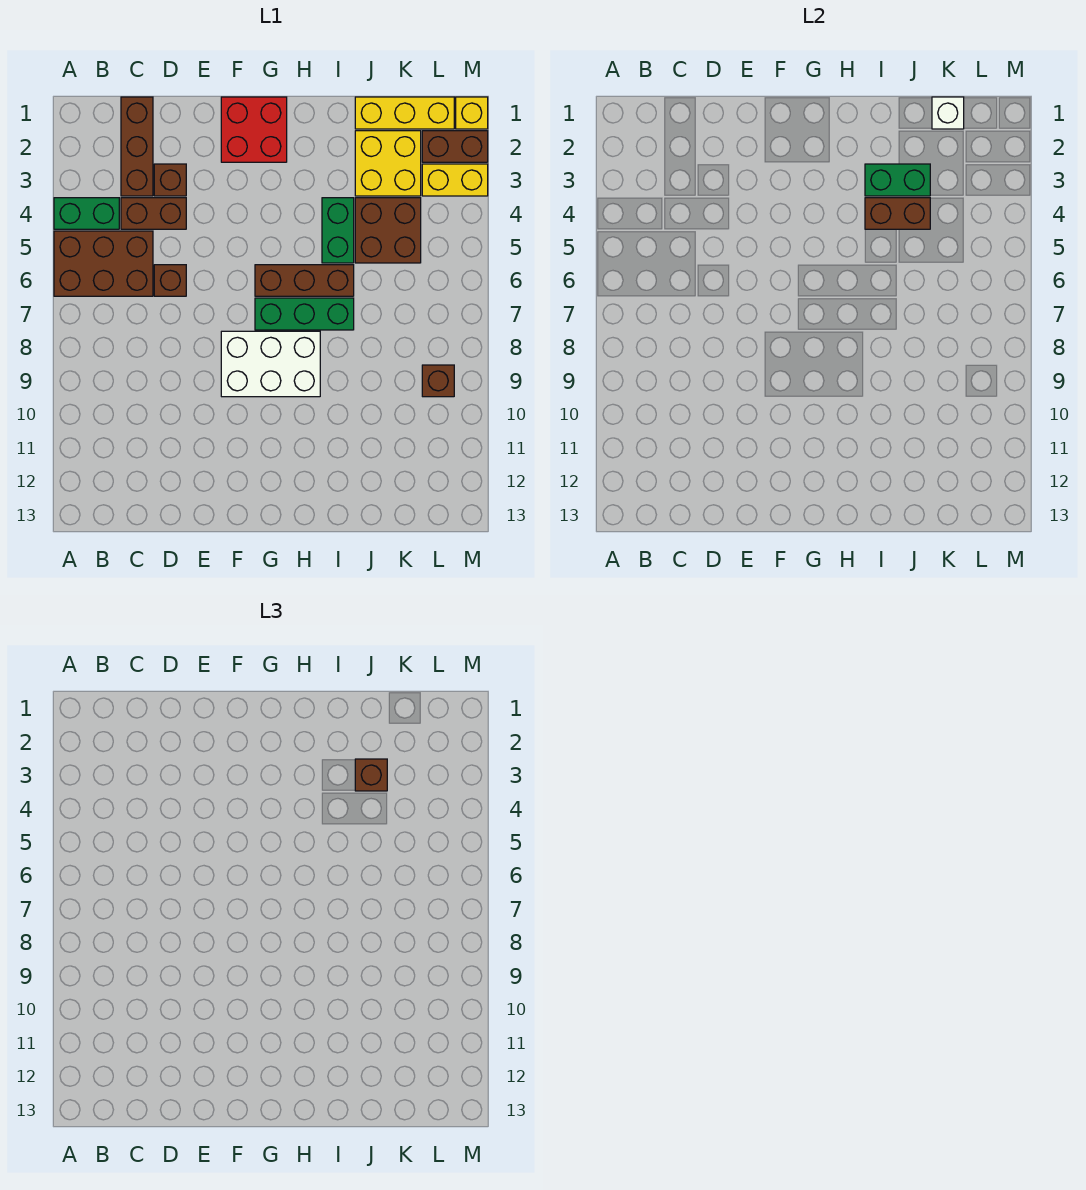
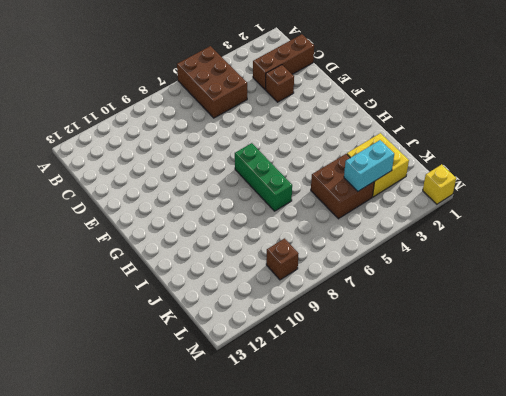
cyan 1x2 brick [344,140,394,191] -> none
none -> green 1x2 brick [54,198,119,229]
none -> brown 1x2 brick [121,198,186,229]
none -> brown 1x1 brick [154,265,186,296]

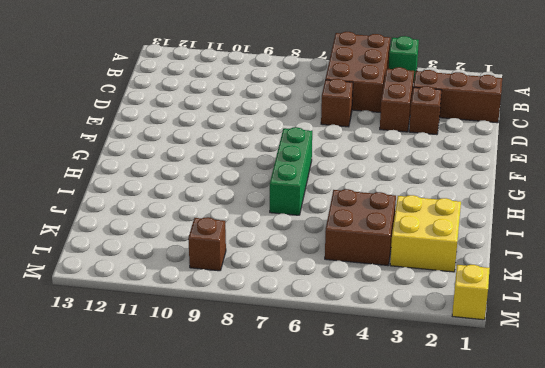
green 1x1 brick [389,36,419,79] -> green 1x2 brick [54,198,119,229]
none -> red 2x2 brick [221,97,287,162]
none -> white 2x3 brick [221,331,320,397]
none -> brown 1x3 brick [255,265,354,296]

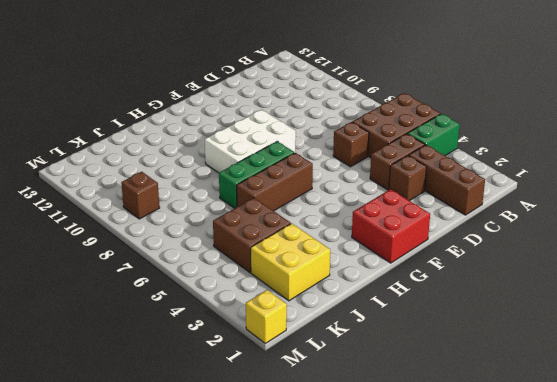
none -> green 1x2 brick [322,198,354,263]
none -> yellow 1x3 brick [355,97,454,129]
none -> brown 1x2 brick [422,131,488,162]

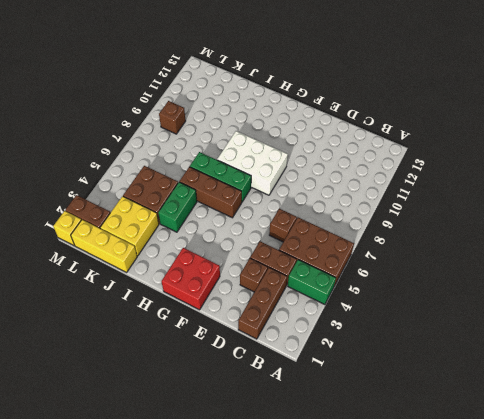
none -> yellow 1x2 brick [422,164,488,196]
none -> green 1x2 brick [865,164,930,196]
none -> brown 1x2 brick [865,198,930,229]

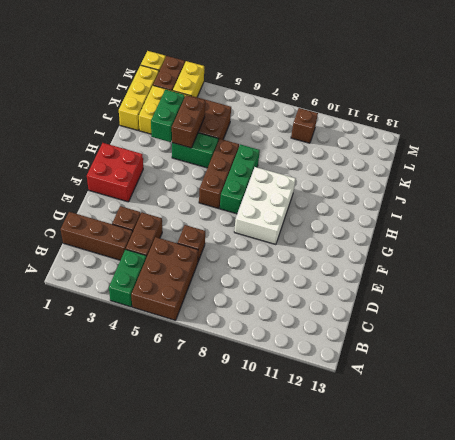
none -> white 1x1 brick [932,97,964,129]
none -> brown 1x1 brick [355,759,387,791]

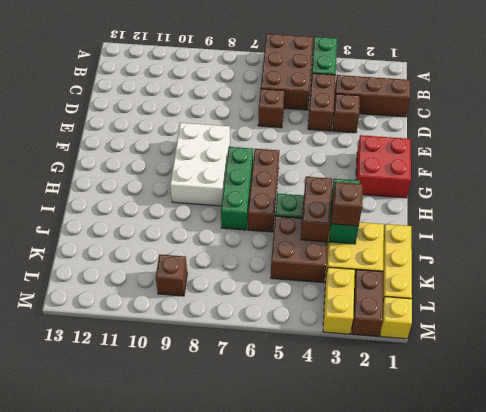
none -> white 1x1 brick [932,97,964,129]

